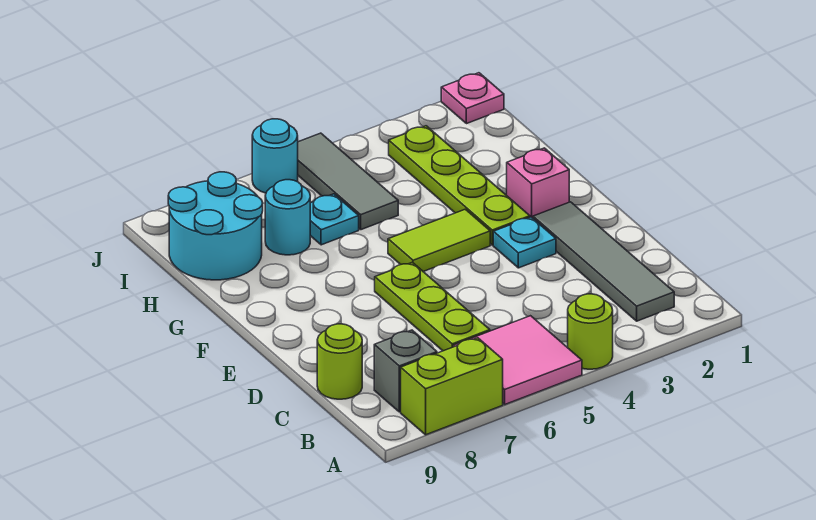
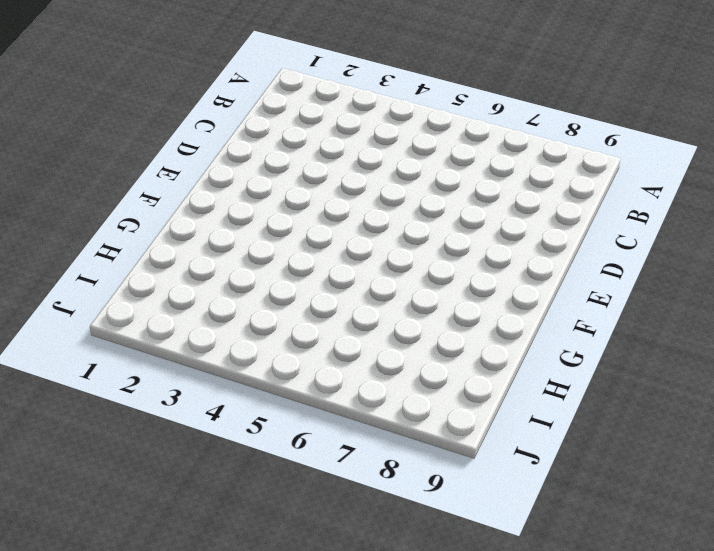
none -> lime 1x1 round brick [568,294,613,369]
none -> pink 2x2 tile [453,316,582,404]
none -> lime 1x2 brick [401,338,503,435]

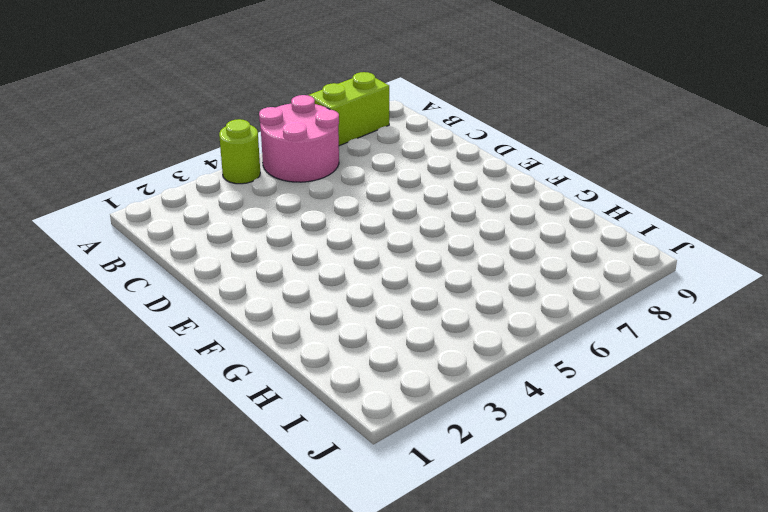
pink 2x2 round brick [259,95,339,182] -> pink 2x2 tile [453,316,582,404]
none -> grey 1x4 tile [533,202,674,321]
none -> grey 1x1 brick [374,330,437,412]
none -> lime 1x3 plate [375,262,490,351]

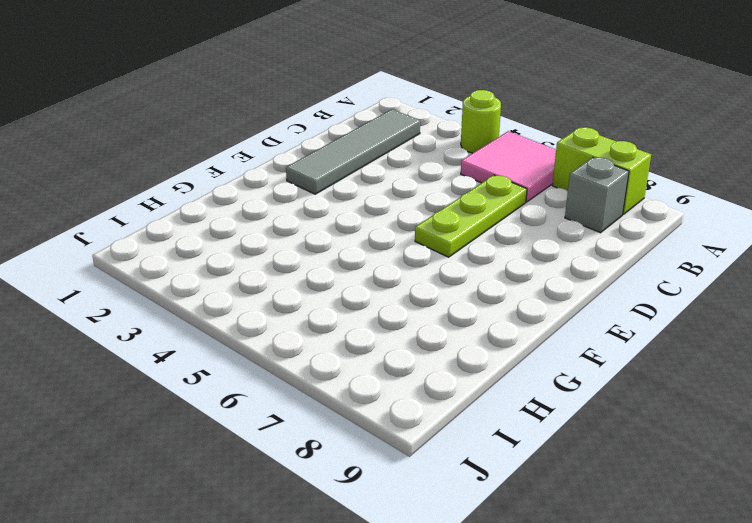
none -> lime 1x1 round brick [317,324,362,399]
none -> cyan 1x1 plate [493,217,556,268]
none -> pink 1x1 brick [507,148,569,218]

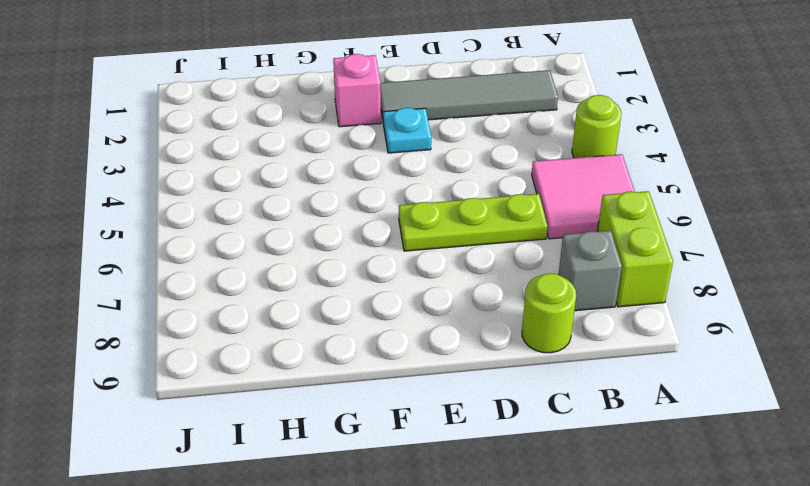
none -> lime 1x4 plate [389,126,530,245]
none -> lime 1x2 tile [388,209,490,272]
none -> grey 1x3 tile [298,133,398,230]

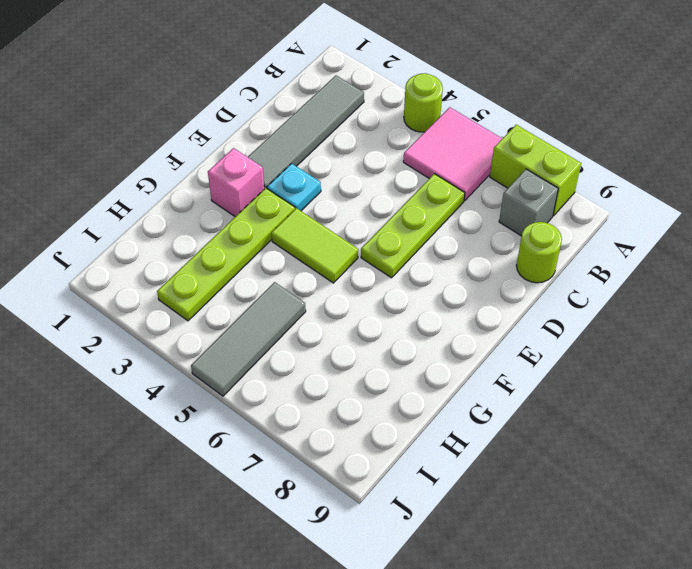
none -> cyan 1x1 plate [310,194,359,245]
none -> cyan 1x1 round brick [265,180,311,255]
none -> cyan 2x2 round brick [168,172,263,280]

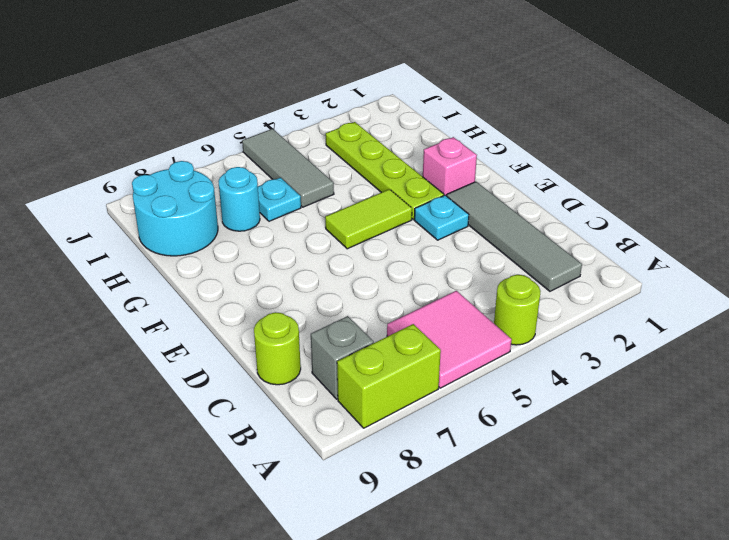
none -> lime 1x3 plate [375,262,490,351]
none -> pink 1x1 plate [441,73,504,124]
none -> cyan 1x1 round brick [252,119,298,193]

